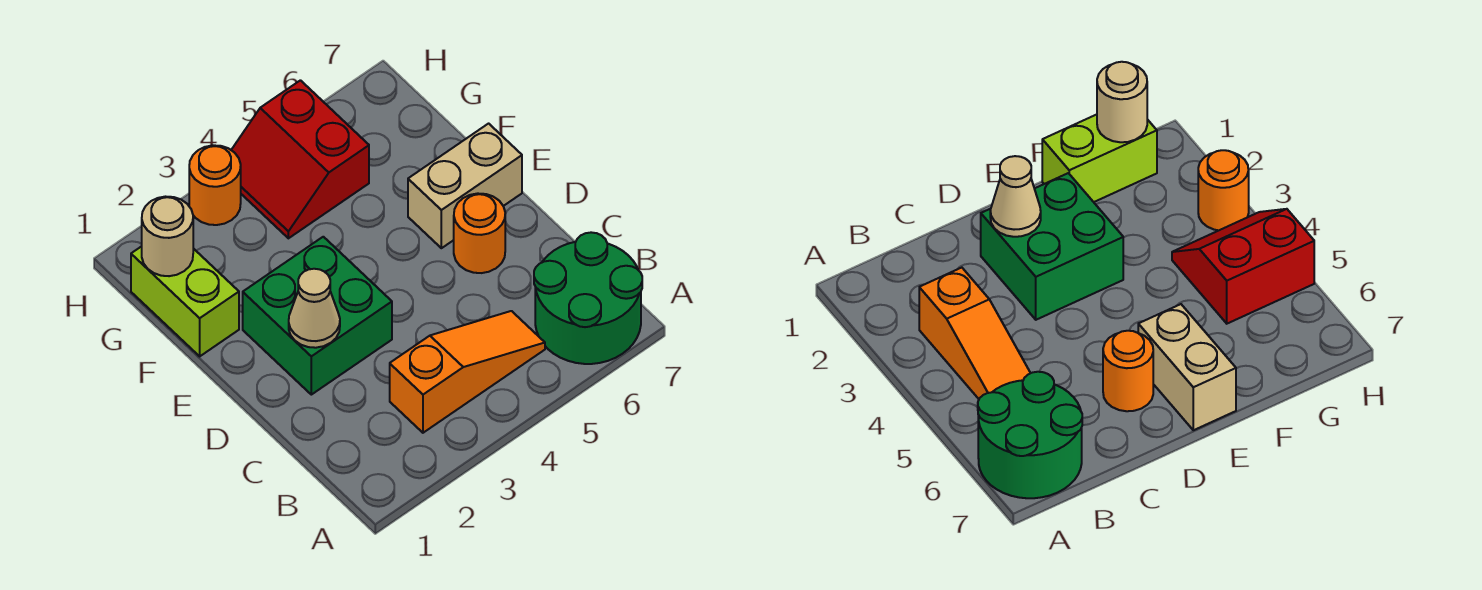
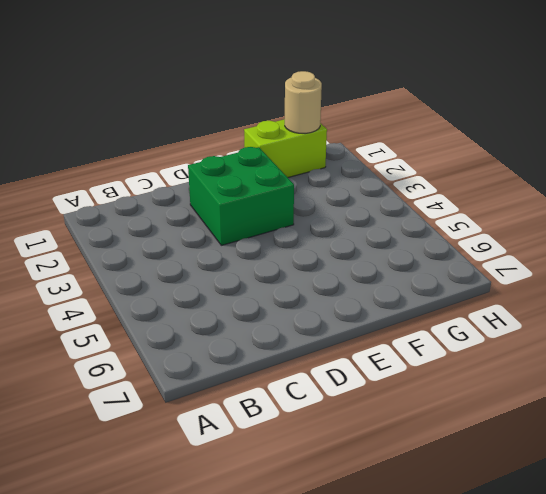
none -> green 2x2 round brick [534,232,642,364]
none -> orange 1x3 slope [390,311,545,433]

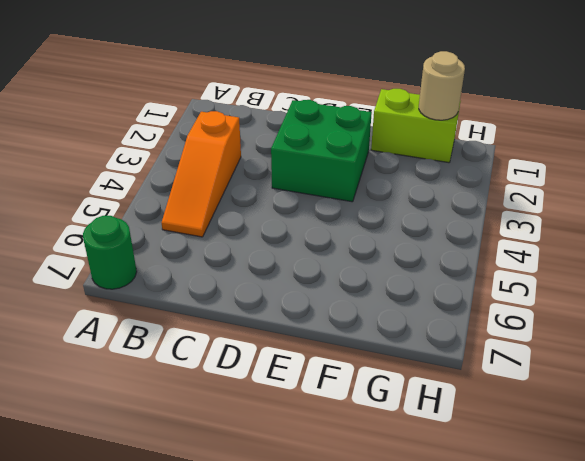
green 1x1 round brick [83,216,137,289] -> green 2x2 round brick [534,232,642,364]
none -> orange 1x1 round brick [454,193,505,273]
none -> tan 1x2 brick [408,124,522,248]

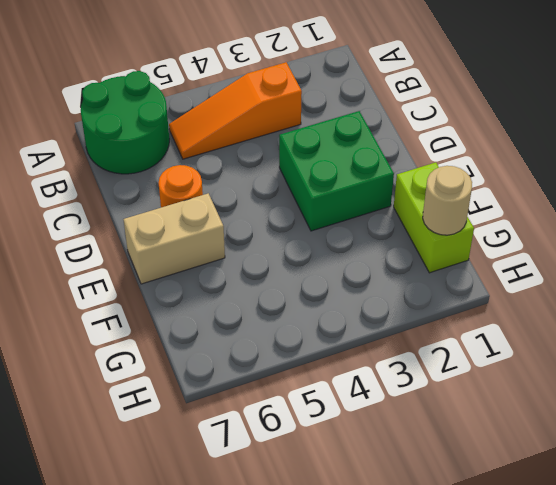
none -> red 2x2 slope [232,80,369,238]
none -> orange 1x1 round brick [189,145,241,225]

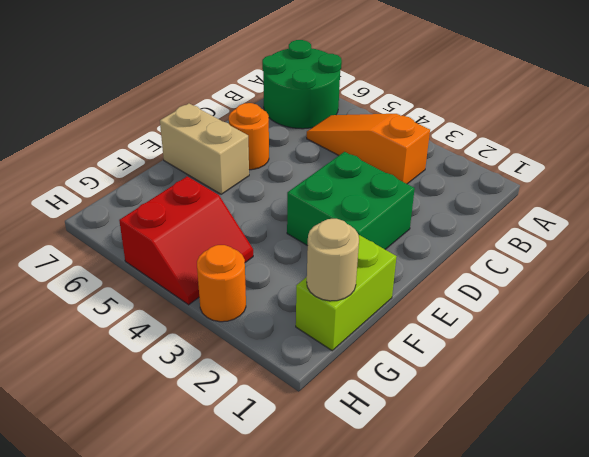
none -> tan 1x1 cone [289,269,340,348]

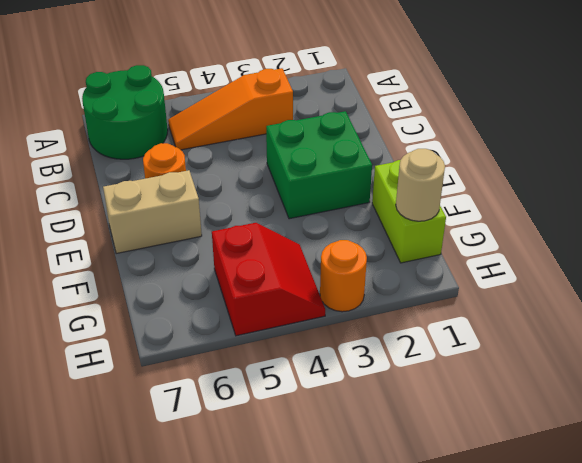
none -> tan 1x1 cone [289,269,340,348]

